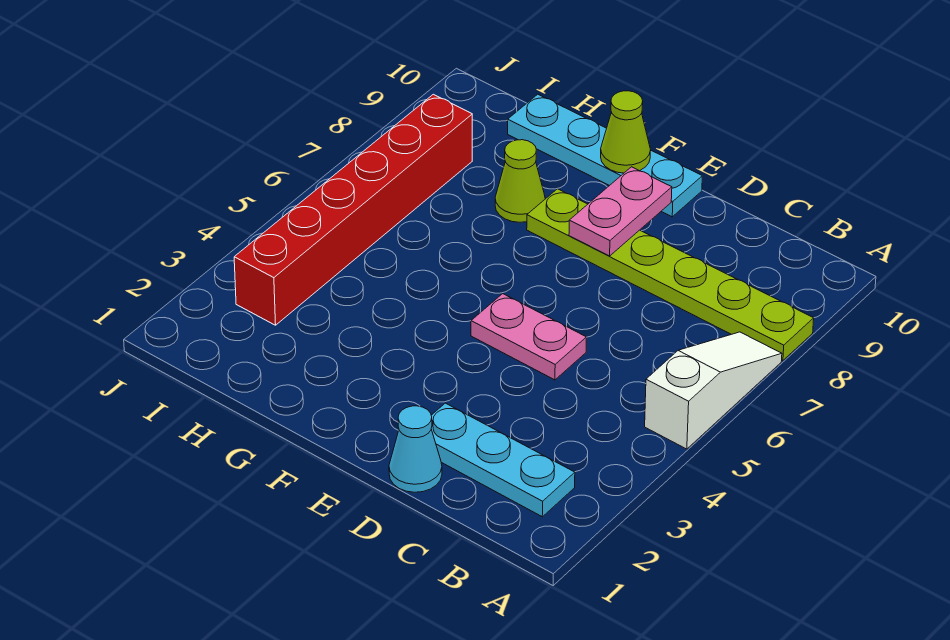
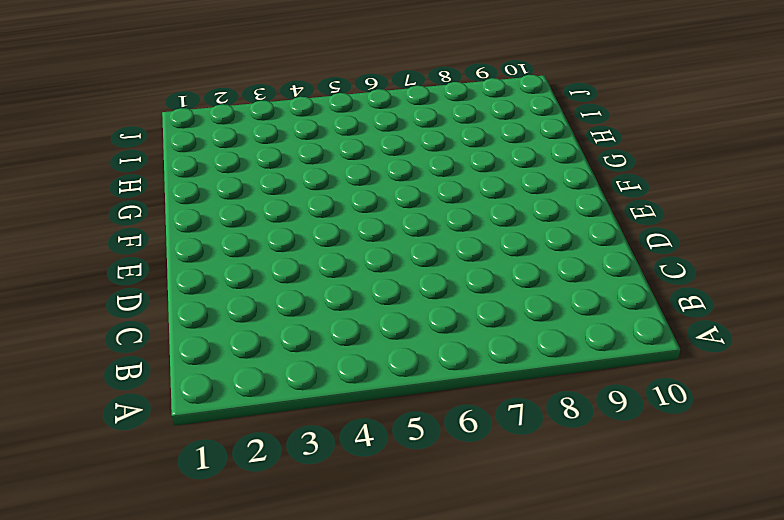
none -> white 1x3 slope [645,332,782,449]
none -> lime 1x6 plate [527,189,814,361]

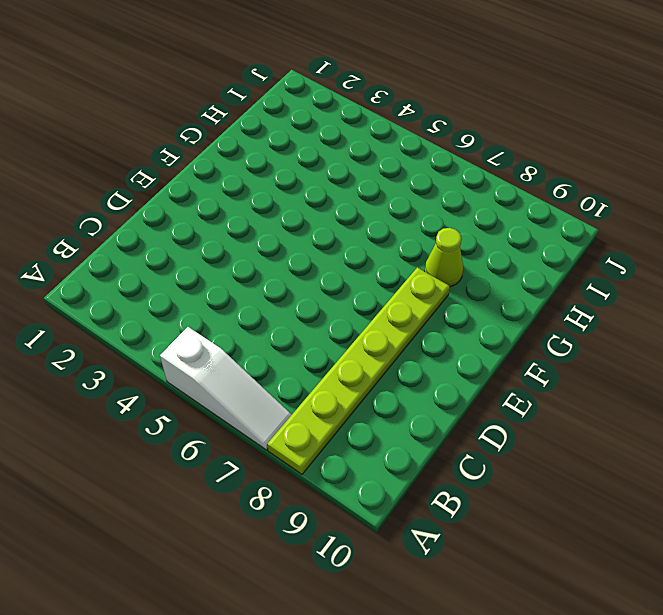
none -> cyan 1x3 plate [431,403,575,517]
none -> cyan 1x1 cone [389,406,442,492]

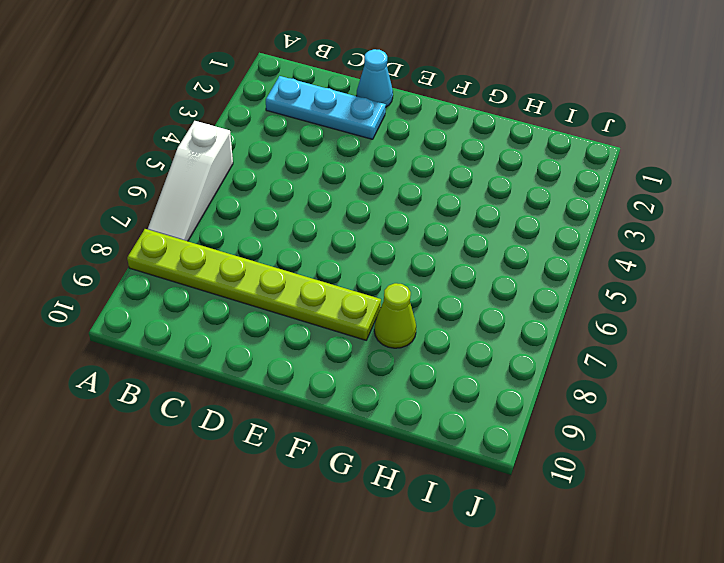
none -> pink 1x2 plate [471,294,586,380]
none -> cyan 1x4 plate [508,94,702,217]

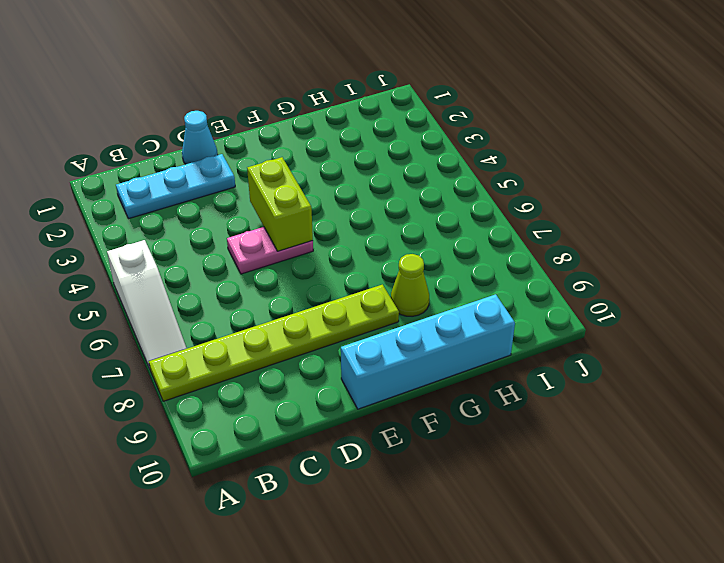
lime 1x2 brick [247,157,313,251] -> none
cyan 1x4 brick [341,294,515,409] -> cyan 1x4 plate [508,94,702,217]
none -> red 1x6 brick [234,94,472,325]
none -> pink 1x2 plate [569,167,672,256]

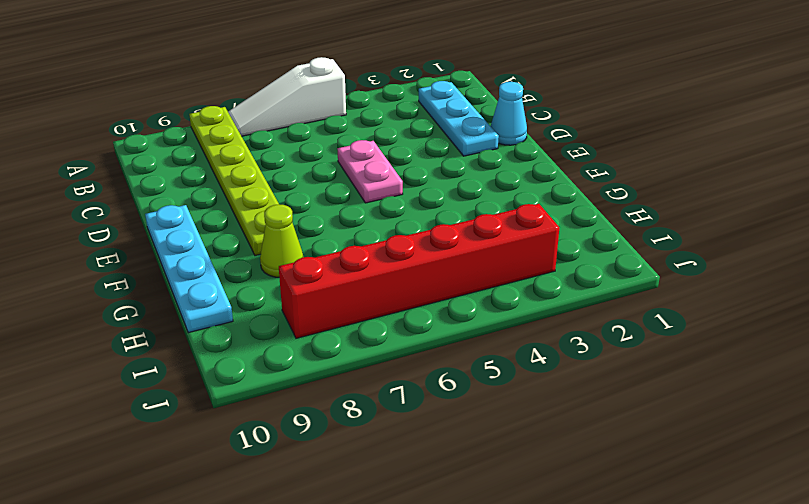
none -> pink 1x2 plate [569,167,672,256]
none -> lime 1x1 cone [601,91,651,173]

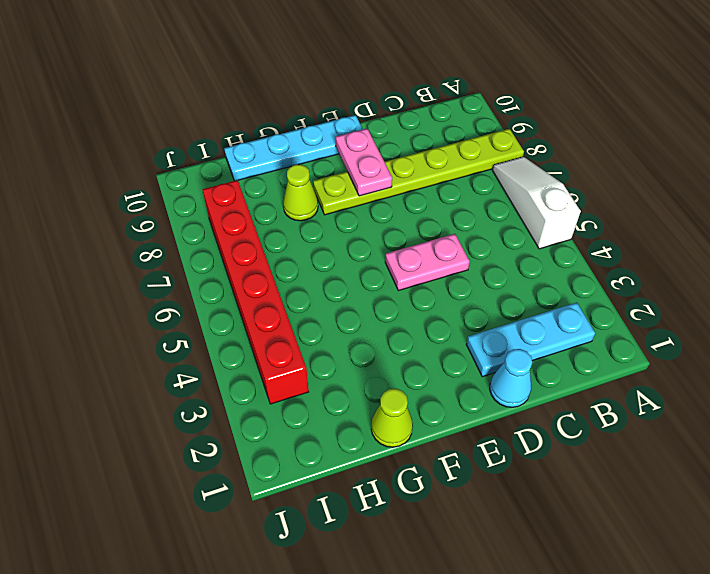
lime 1x1 cone [371,389,413,447] -> lime 1x1 cone moved to [601,91,651,173]

